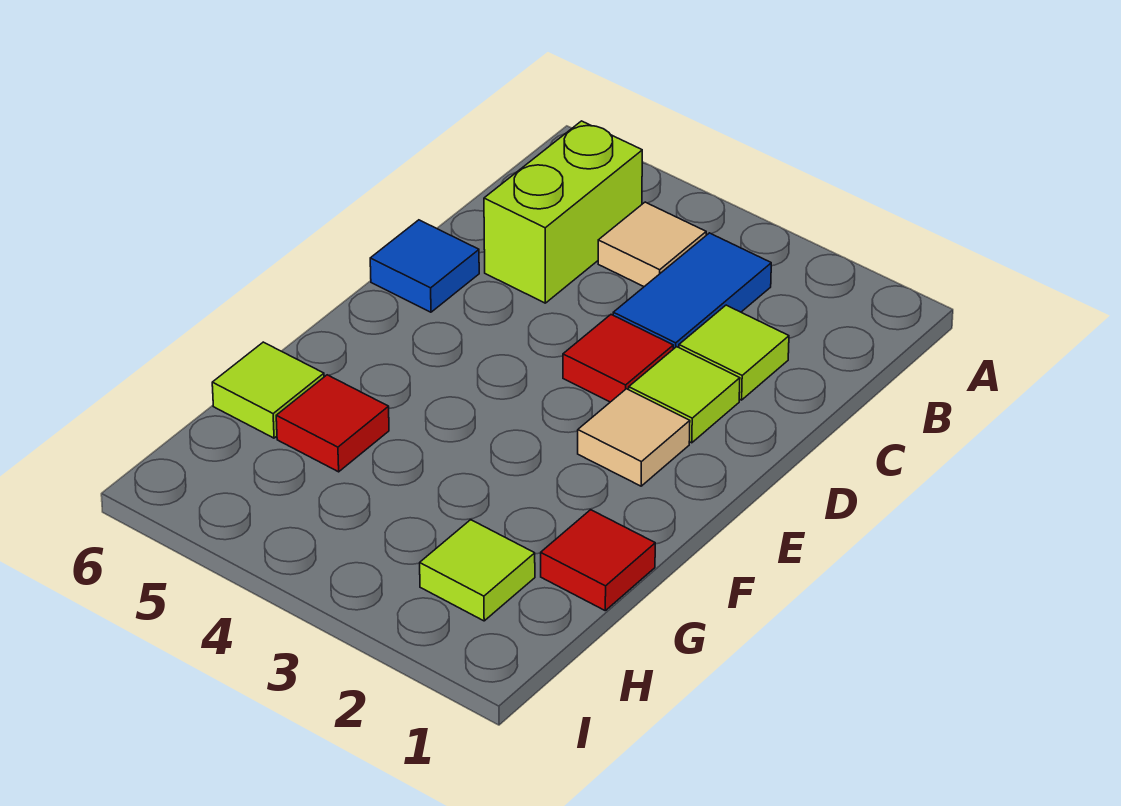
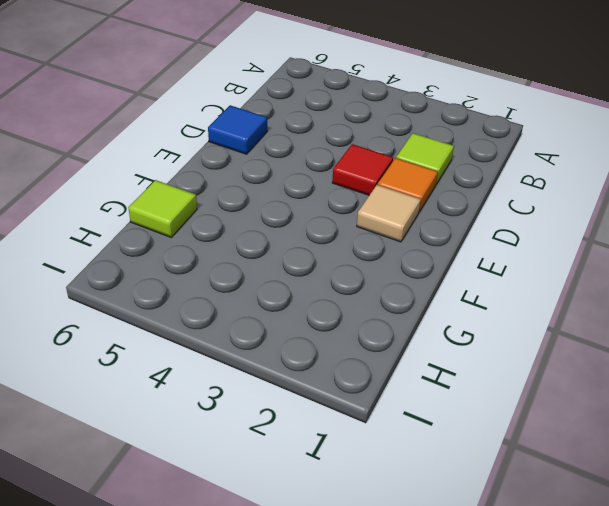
orange 1x1 tile [378,158,438,212] -> lime 1x1 tile [629,347,740,443]
none -> blue 1x2 tile [613,233,771,349]
none -> tan 1x1 tile [598,202,706,287]
none -> lime 1x2 brick [484,121,642,303]

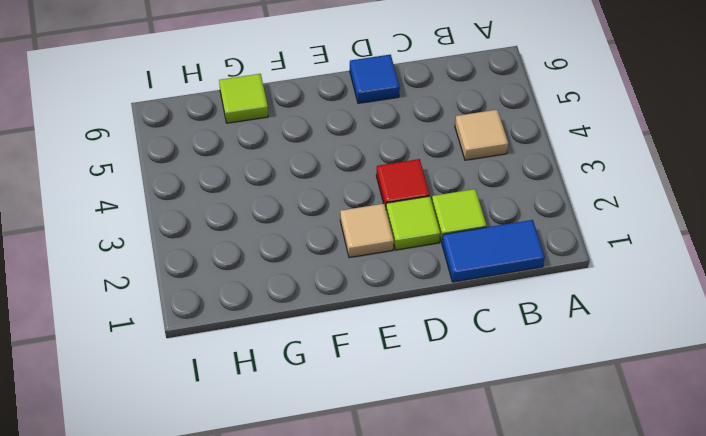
blue 1x2 tile [442,220,545,282] -> blue 1x2 tile moved to [613,233,771,349]
none -> lime 1x2 brick [484,121,642,303]
none -> red 1x1 tile [541,510,655,611]
none -> red 1x1 tile [276,375,389,472]

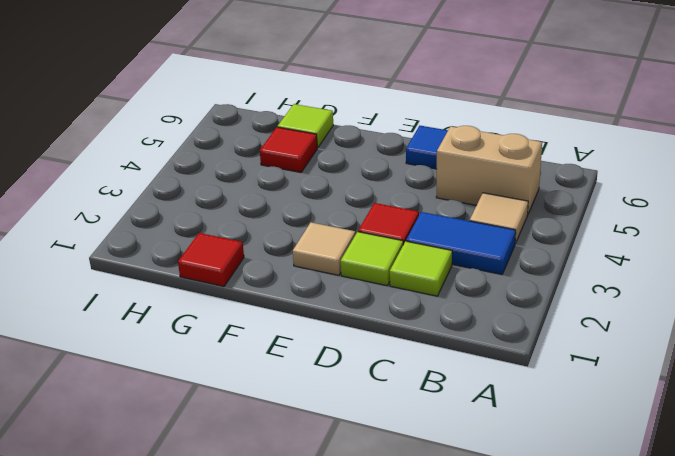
tan 1x2 brick [436,126,542,215] -> lime 1x2 brick [484,121,642,303]
none -> lime 1x1 tile [420,520,535,621]

